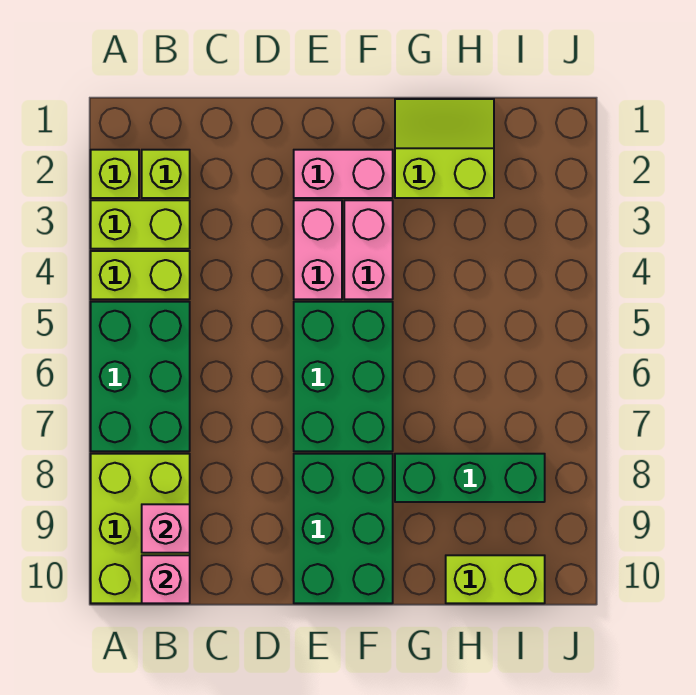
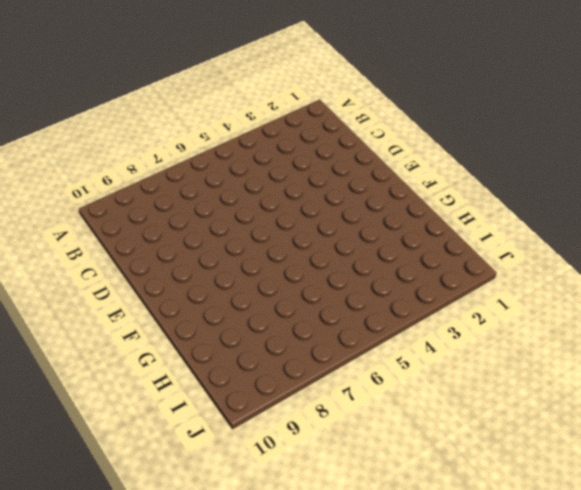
none -> lime 1x1 brick [91,150,139,198]
none -> lime 1x2 brick [91,200,190,249]
none -> lime 1x2 brick [91,251,190,299]

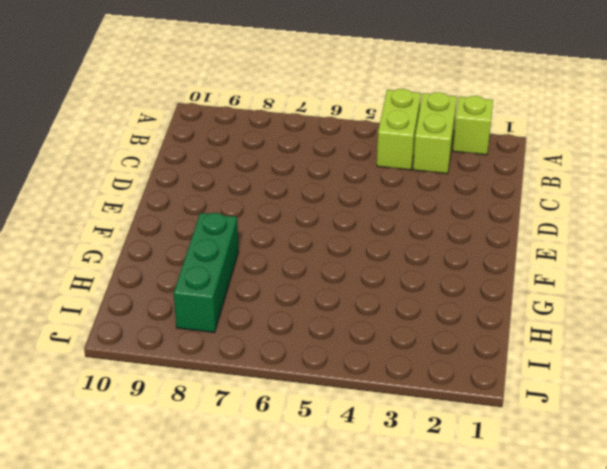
none -> green 2x3 brick [91,302,190,451]
none -> lime 2x3 brick [91,454,190,603]
none -> lime 1x1 brick [142,150,190,198]

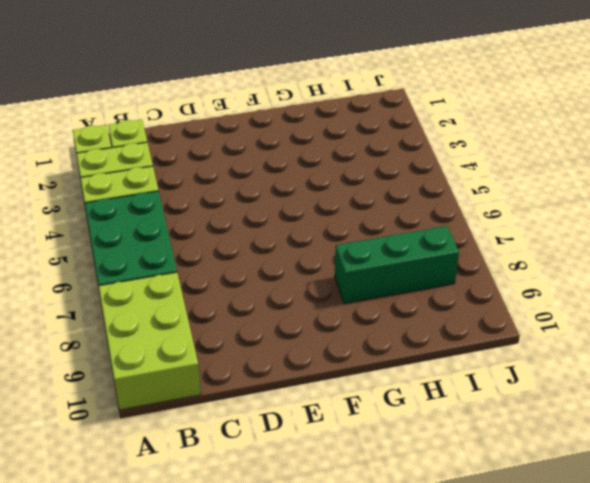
none -> pink 1x2 brick [294,150,393,198]
none -> pink 1x2 brick [294,200,342,299]
none -> green 2x3 brick [294,302,393,451]

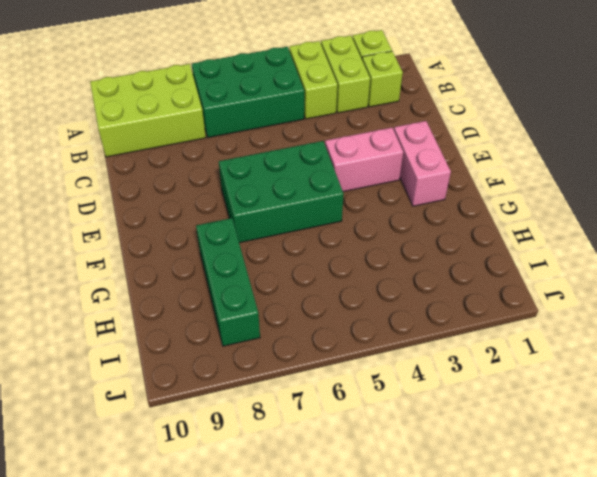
none -> green 2x3 brick [294,454,393,603]
none -> pink 1x2 brick [344,200,393,299]
none -> lime 2x2 slope [395,99,494,198]

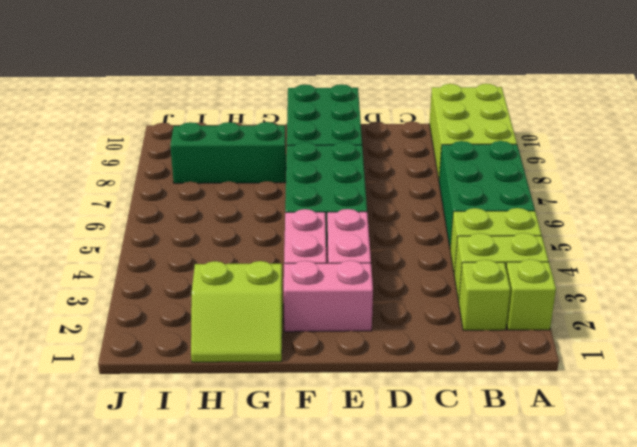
none -> lime 1x2 brick [446,555,545,603]
none -> pink 1x1 brick [142,504,190,553]
none -> pink 1x1 brick [142,555,190,603]

